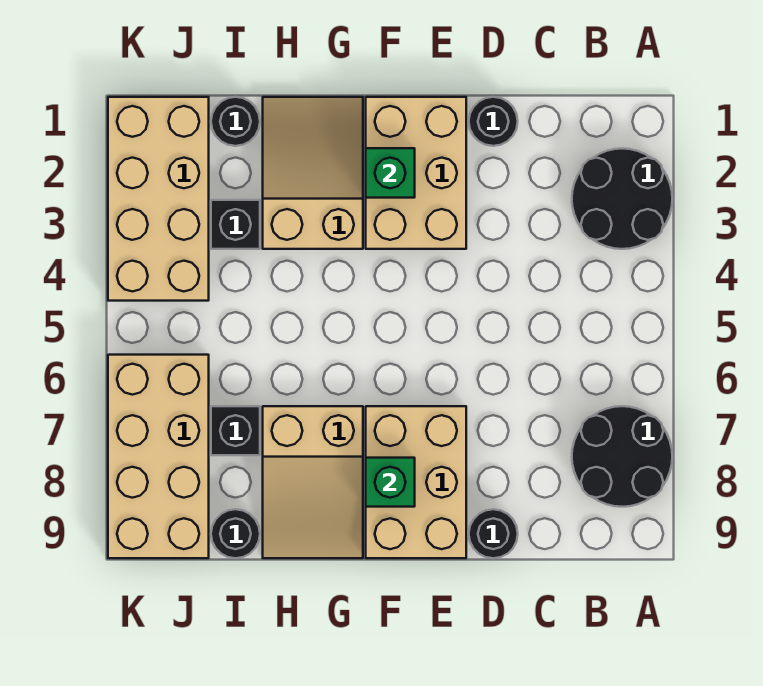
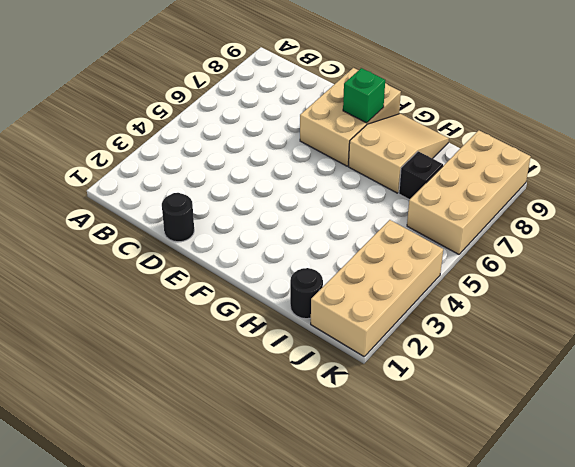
none -> black 2x2 round brick [572,149,672,249]
none -> black 2x2 round brick [572,406,672,507]
none -> black 1x1 round brick [469,509,518,558]

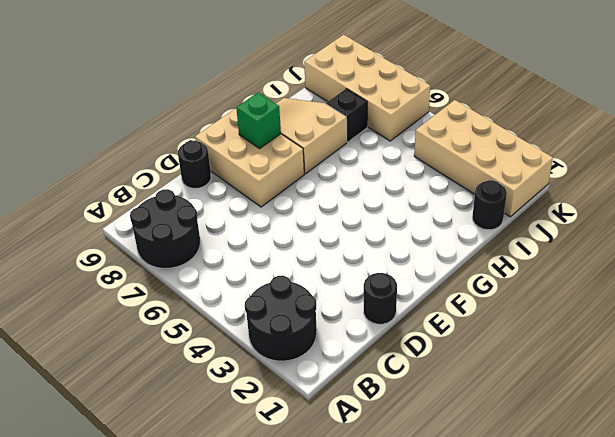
none -> tan 2x3 brick [366,97,466,249]
none -> tan 2x3 slope [263,97,363,249]
none -> black 1x1 brick [211,200,260,249]

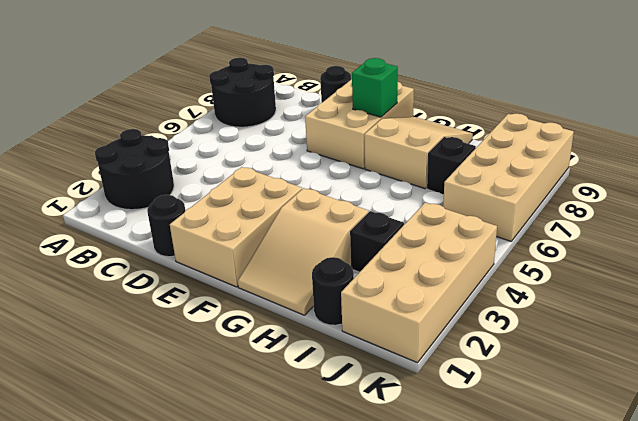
none -> black 1x1 round brick [211,509,260,558]
none -> green 1x1 brick [366,148,415,198]

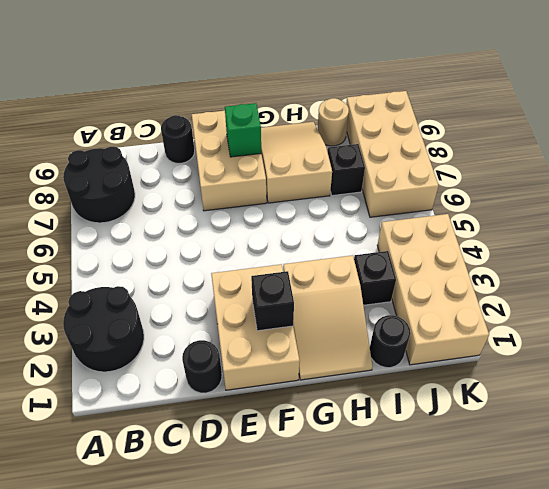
black 1x1 brick [251,271,294,331] -> green 1x1 brick [366,148,415,198]
tan 1x1 round brick [318,98,349,146] -> black 1x1 round brick [211,509,260,558]

